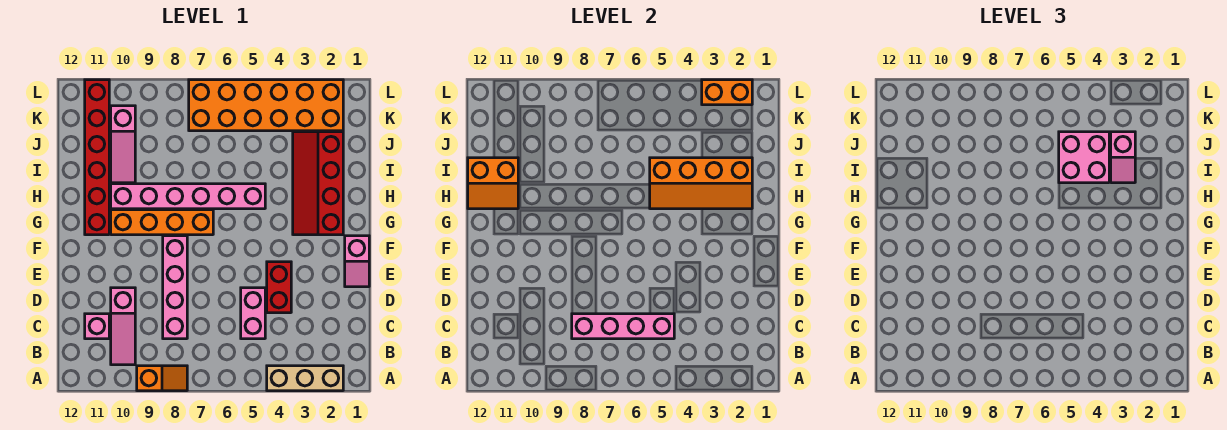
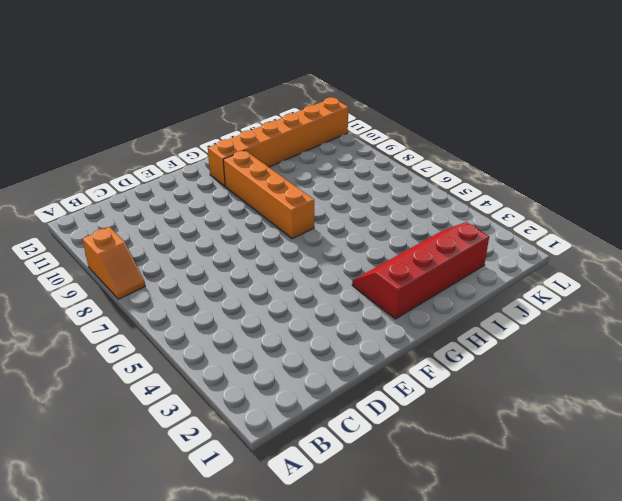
orange 1x6 brick [208,97,348,186] -> red 1x6 brick [85,80,109,235]
none -> tan 1x3 brick [267,366,343,391]
none -> pink 1x3 slope [111,288,135,365]
none -> pink 1x2 brick [241,288,265,339]

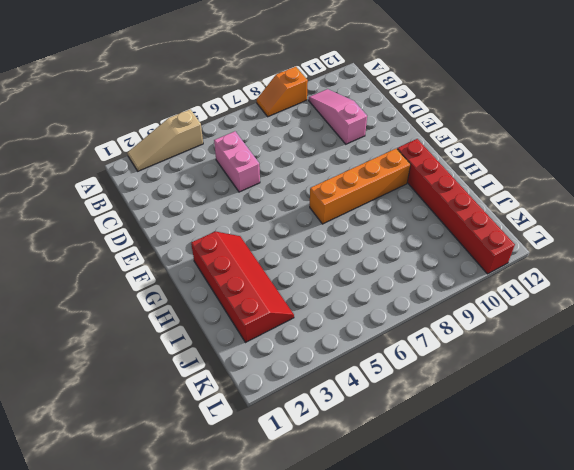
tan 1x3 slope [128,110,203,171] -> tan 1x3 brick [267,366,343,391]
none -> pink 1x4 brick [163,236,187,339]
none -> pink 1x1 brick [85,314,109,339]
none -> red 1x2 brick [267,262,291,313]

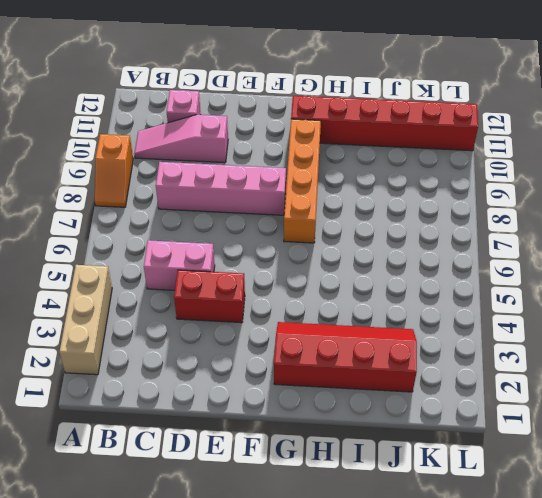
none -> pink 1x2 slope [345,236,369,287]
none -> pink 1x6 brick [111,184,265,209]
none -> pink 1x3 slope [111,106,135,183]

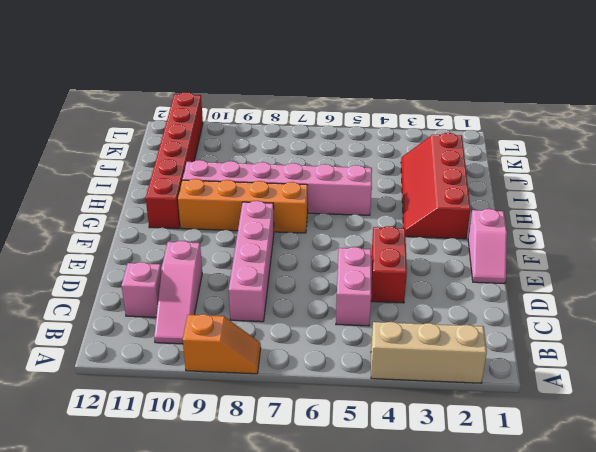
none -> pink 1x3 slope [111,106,135,183]
none -> orange 2x6 brick [189,80,343,131]
none -> pink 1x4 brick [572,314,674,339]

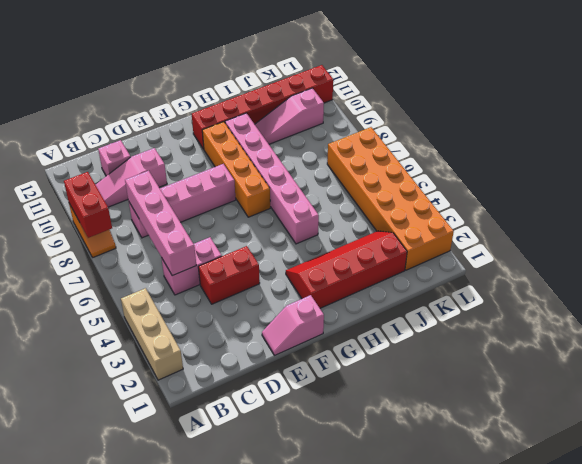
red 1x2 brick [64,172,112,238] -> none
none -> orange 2x4 slope [650,158,752,209]
none -> orange 2x2 slope [468,158,518,209]
none -> orange 1x2 brick [702,80,752,105]

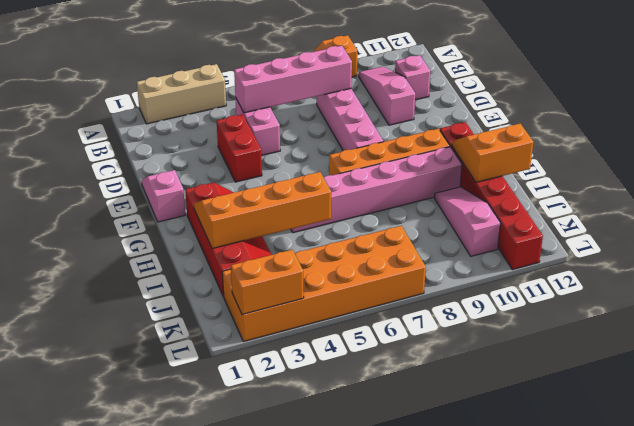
none -> pink 1x2 slope [1111,132,1135,183]
none -> pink 2x2 brick [1059,132,1109,183]

